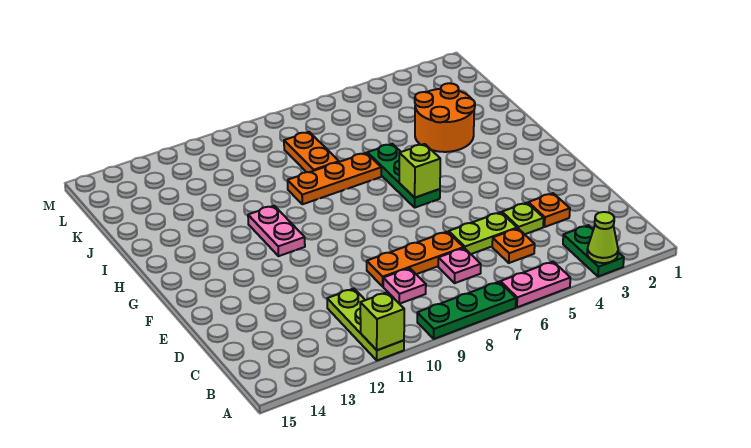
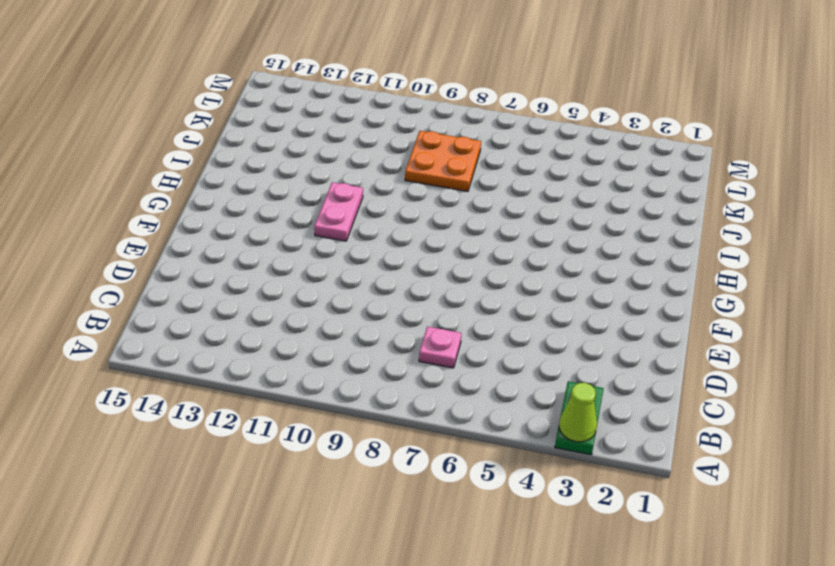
orange 2x2 plate [405,131,481,191] -> orange 1x2 plate [284,132,339,172]
none -> pink 1x2 plate [500,262,570,307]
none -> green 1x3 plate [417,282,516,339]
none -> lime 1x3 plate [327,289,404,360]

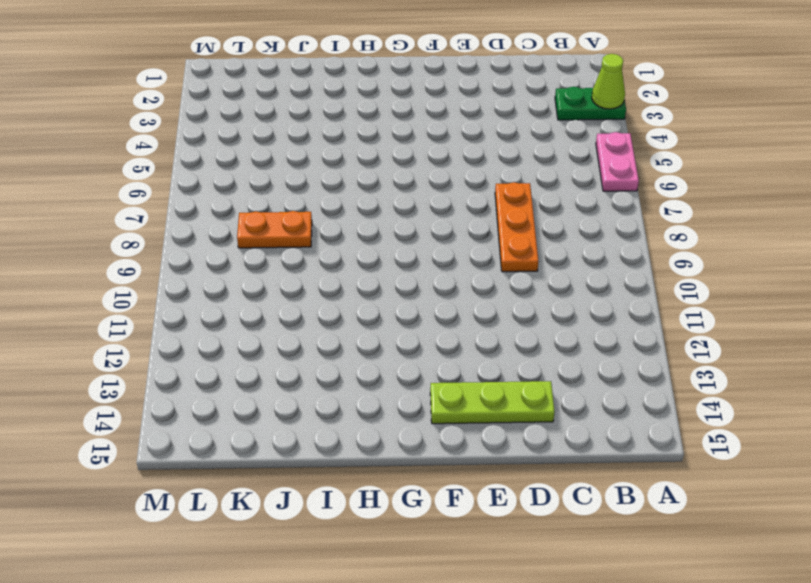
lime 1x3 plate [430,381,555,424] -> lime 1x3 plate moved to [327,289,404,360]
none -> green 1x3 plate [417,282,516,339]
none -> orange 1x1 plate [492,228,535,263]
none -> pink 1x1 plate [438,248,481,283]

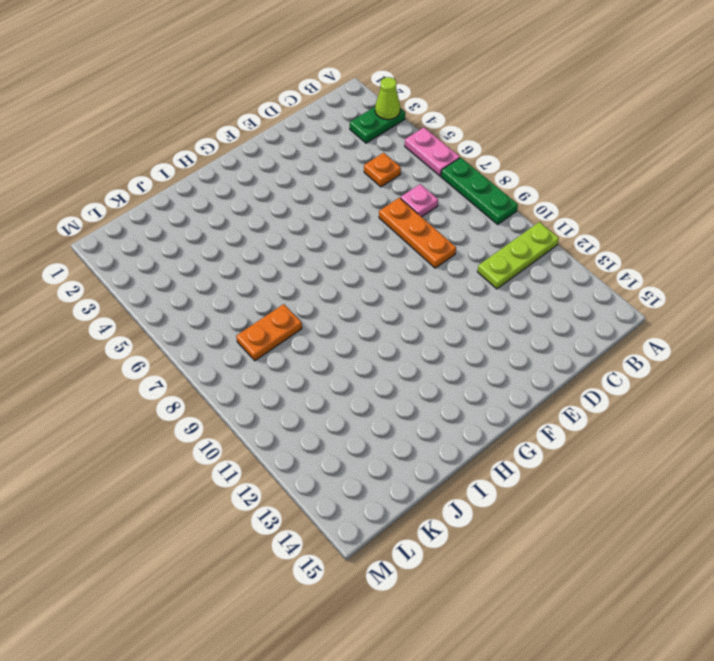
none -> pink 1x1 plate [383,268,426,304]
none -> orange 1x1 plate [528,193,570,227]
none -> lime 1x1 plate [502,203,544,234]

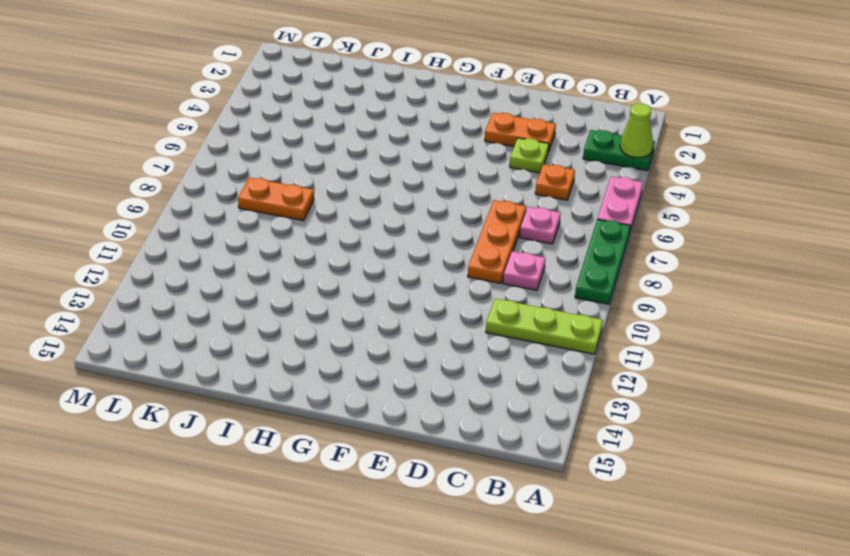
orange 1x2 plate [485,113,556,152] -> orange 1x1 plate [528,193,570,227]
none -> lime 1x2 plate [449,212,517,254]
none -> green 1x3 plate [367,144,440,207]
none -> pink 1x2 plate [248,206,305,256]

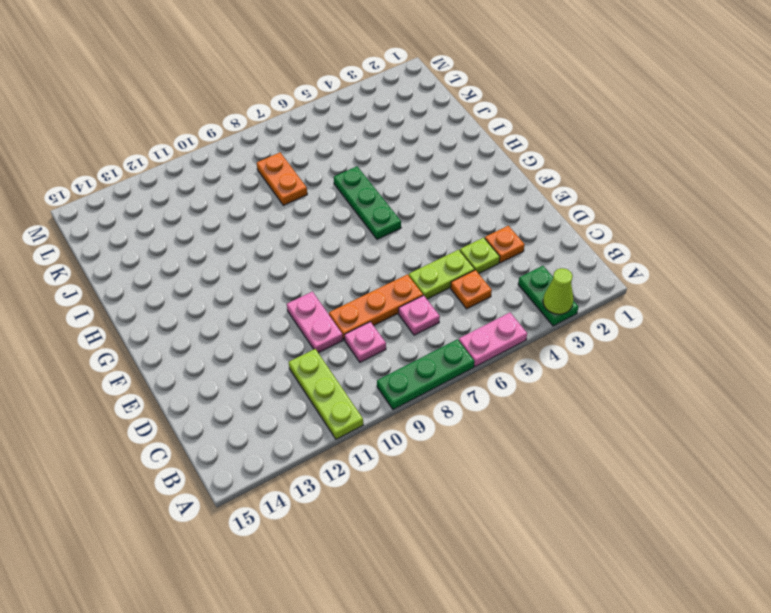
pink 1x2 plate [287,292,343,353] -> pink 1x2 plate moved to [248,206,305,256]
none -> orange 2x2 round brick [415,83,475,152]
none -> orange 1x3 plate [288,153,381,204]
none -> lime 1x1 brick [360,292,404,350]

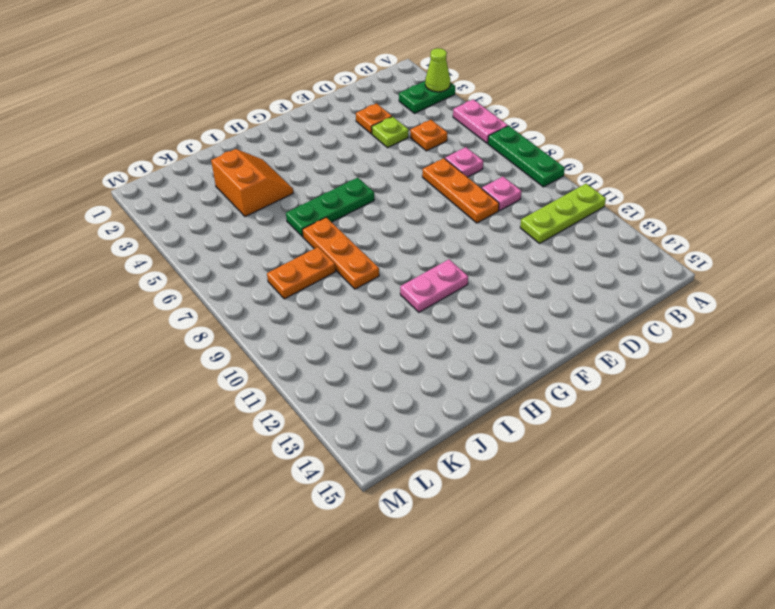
orange 2x2 slope [211,149,293,217] -> orange 2x2 round brick [415,83,475,152]
none -> lime 1x2 plate [449,212,517,254]
none -> lime 1x1 brick [360,292,404,350]
none -> lime 1x1 brick [399,144,440,198]

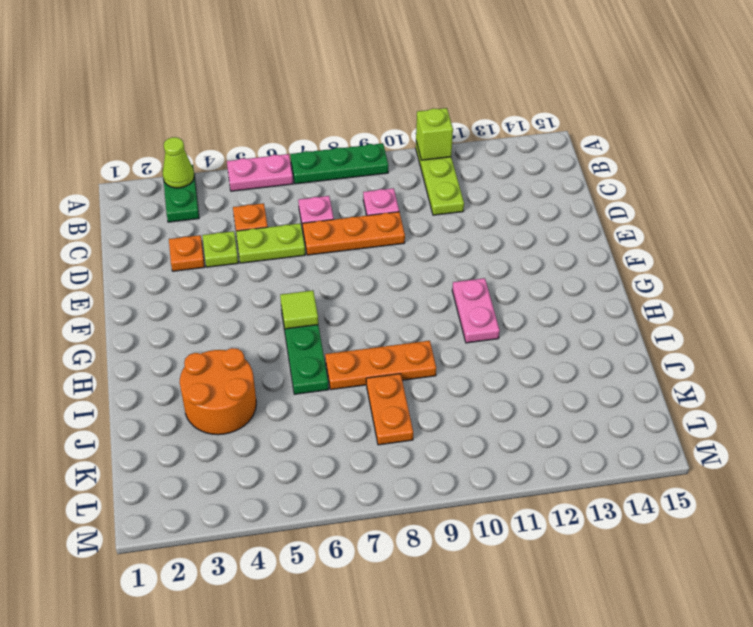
lime 1x1 tile [280,290,318,329] -> lime 1x1 brick [399,144,440,198]

